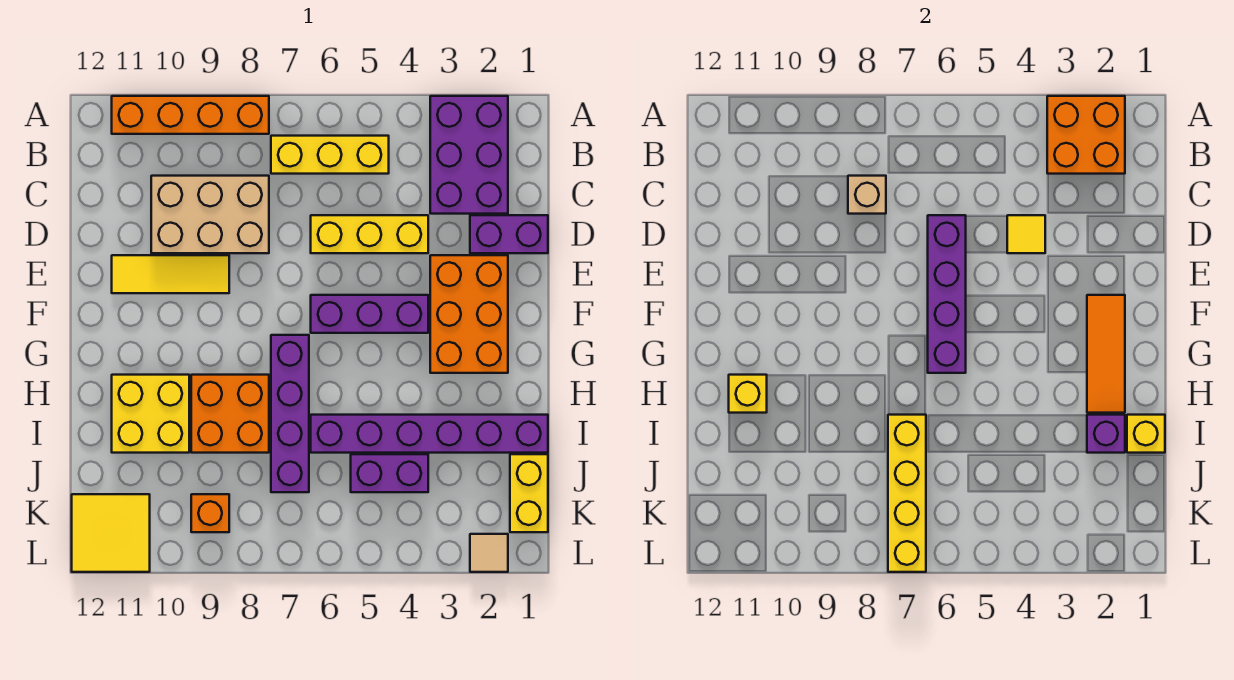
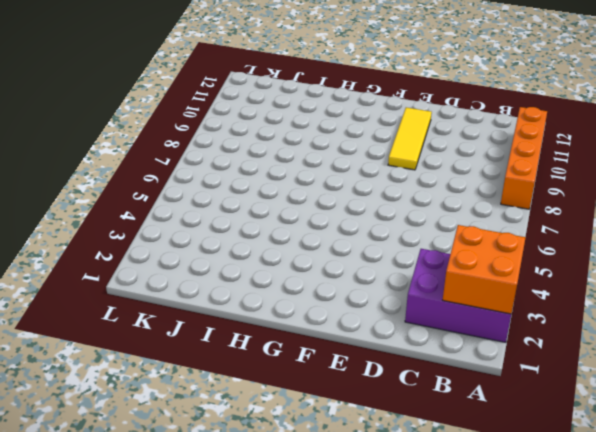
none -> yellow 1x3 brick [271,136,389,174]
none -> tan 2x3 brick [151,176,269,253]
none -> purple 1x2 brick [470,215,548,253]

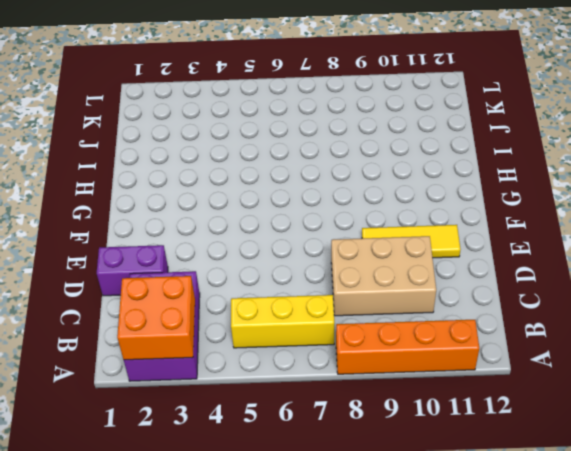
none -> yellow 1x3 brick [311,215,428,253]
none -> orange 2x3 brick [430,255,508,373]
none -> purple 1x3 brick [311,295,428,333]

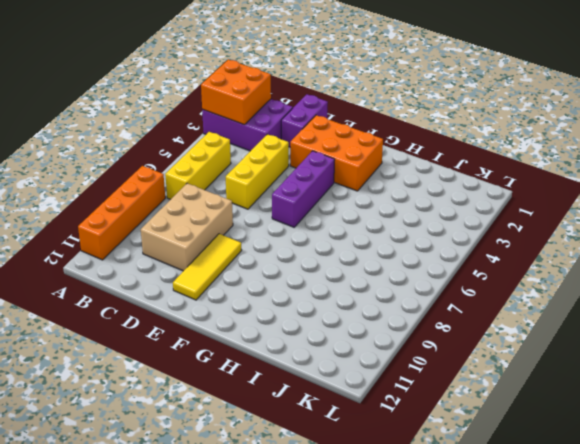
none -> purple 1x4 brick [271,335,309,492]
none -> orange 2x2 brick [191,375,269,453]
none -> yellow 2x2 brick [112,375,189,453]

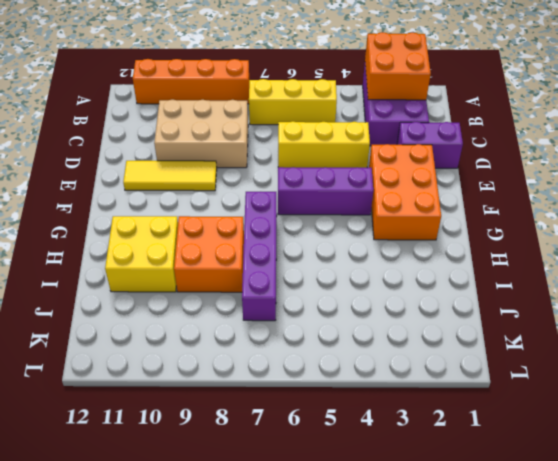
none -> purple 1x6 brick [311,415,548,453]
none -> yellow 1x2 brick [510,454,548,532]
none -> purple 1x2 brick [351,454,428,492]

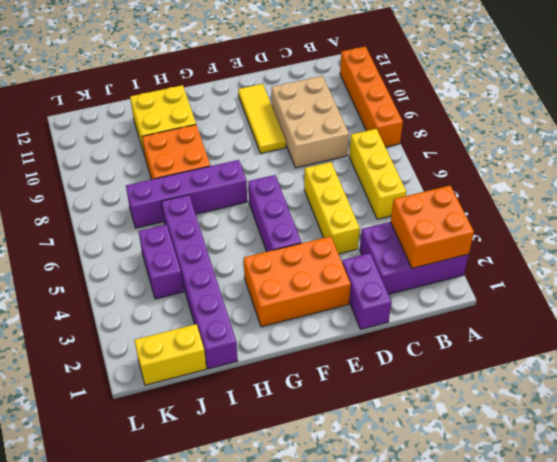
none -> orange 1x1 brick [191,494,229,532]
none -> yellow 2x2 tile [72,494,150,572]
none -> tan 1x1 tile [470,534,508,572]

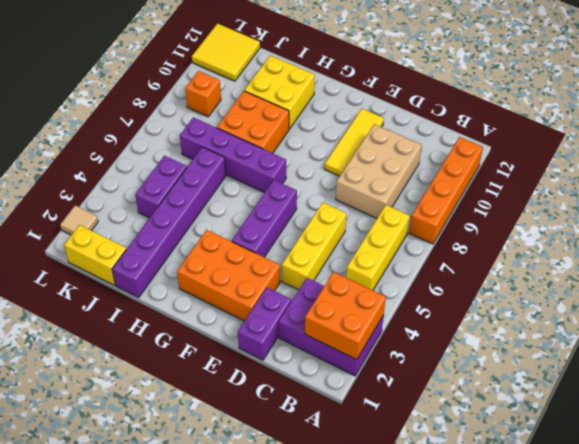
none -> tan 1x1 brick [848,176,886,214]
none -> yellow 1x1 tile [1007,215,1045,253]
none -> purple 1x4 brick [928,215,966,373]

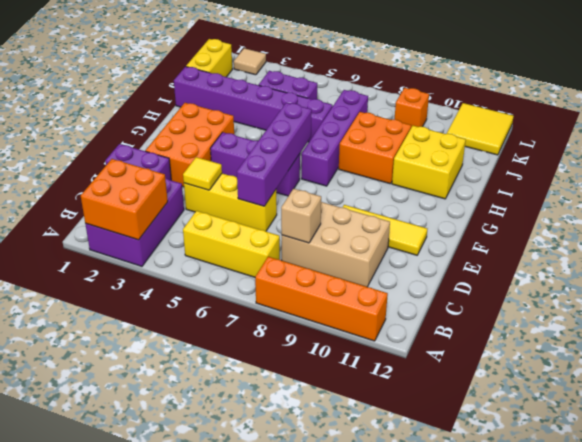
none -> orange 1x3 tile [1087,295,1125,413]
none -> yellow 1x1 brick [729,375,767,413]
none -> yellow 1x1 brick [1127,415,1165,453]

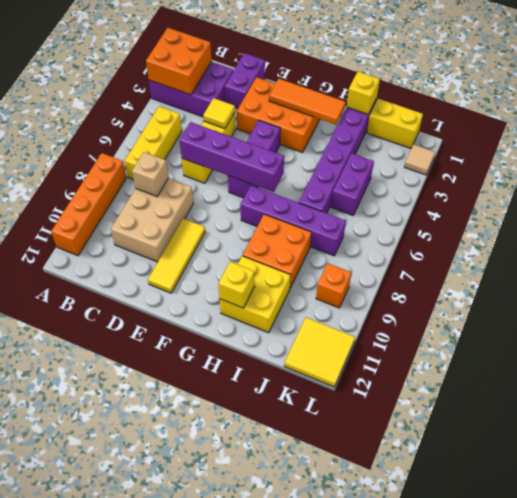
none -> purple 1x1 brick [1087,415,1125,453]
none -> yellow 1x4 brick [888,415,926,572]

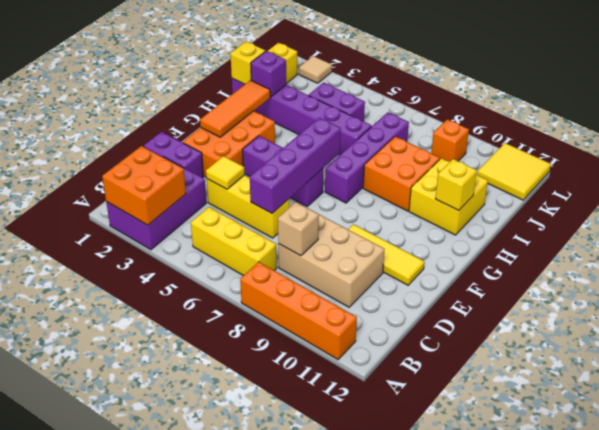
none -> yellow 1x4 brick [888,415,926,572]

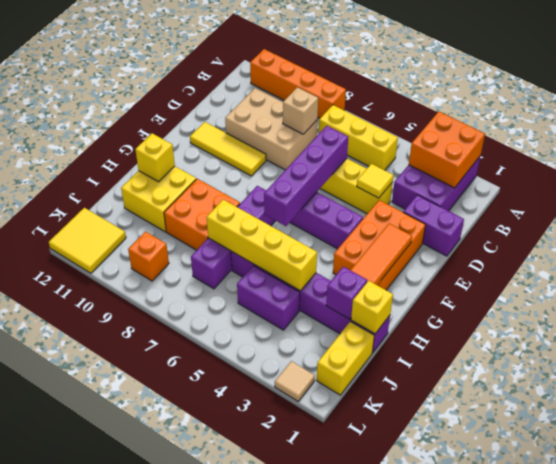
yellow 1x4 brick [207,200,317,291] -> yellow 1x4 brick turned to [888,415,926,572]

